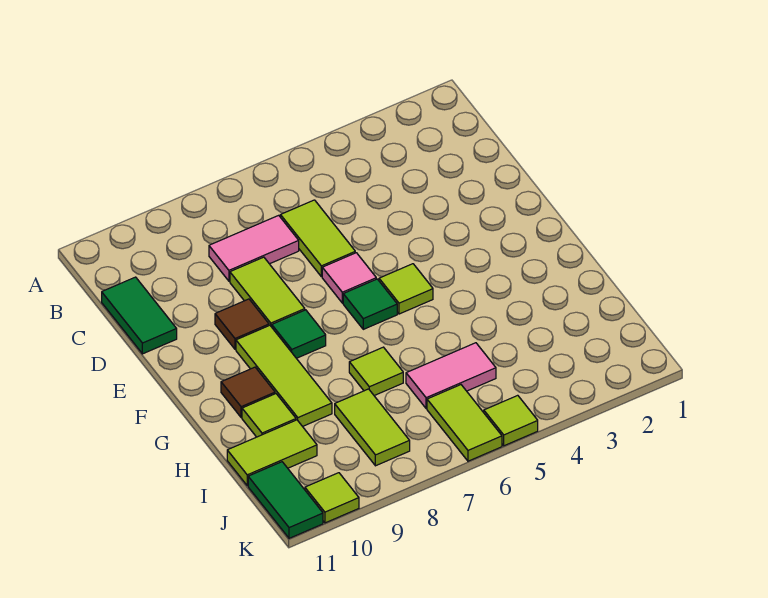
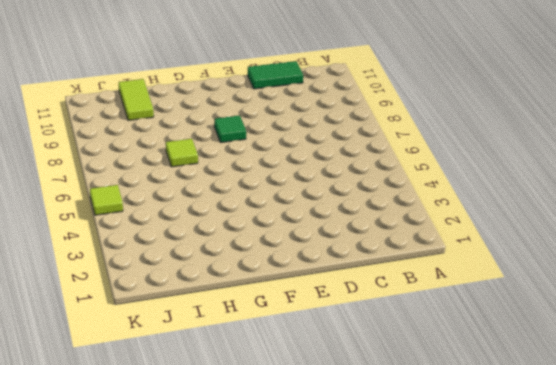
none -> lime 1x2 tile [280,200,355,277]
none -> pink 1x2 tile [209,215,299,281]
none -> lime 1x2 tile [230,257,305,327]

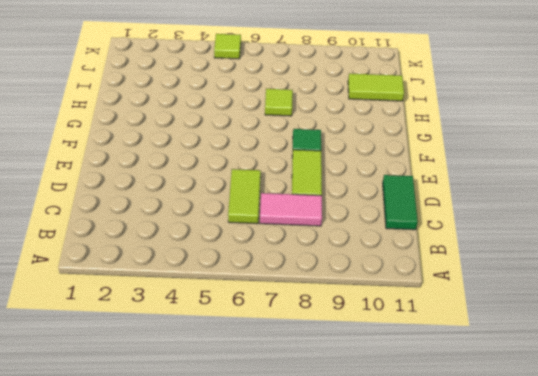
none -> pink 1x1 tile [322,253,376,303]
none -> brown 1x1 tile [215,299,269,349]
none -> lime 1x1 tile [379,264,433,314]

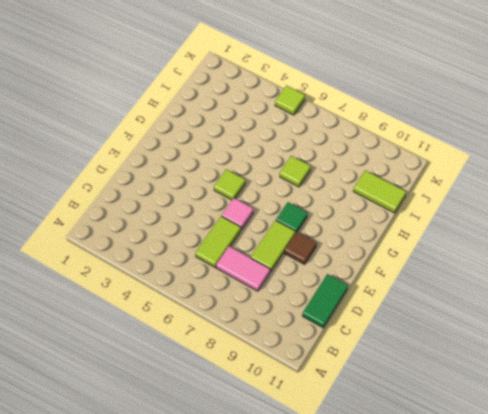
none -> green 1x1 tile [343,279,397,329]
none -> lime 1x3 tile [236,325,332,426]
none -> brown 1x1 tile [221,367,275,418]

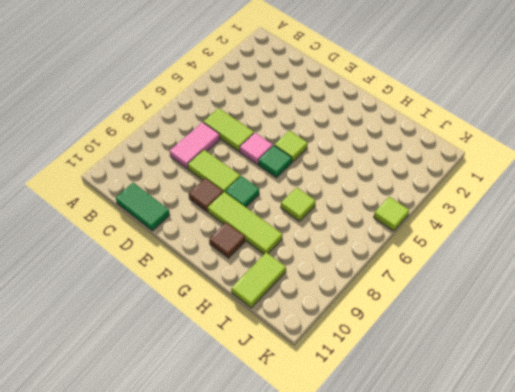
none -> lime 1x1 tile [242,394,296,437]
none -> pink 1x2 tile [406,343,496,409]
none -> lime 1x2 tile [335,389,410,466]

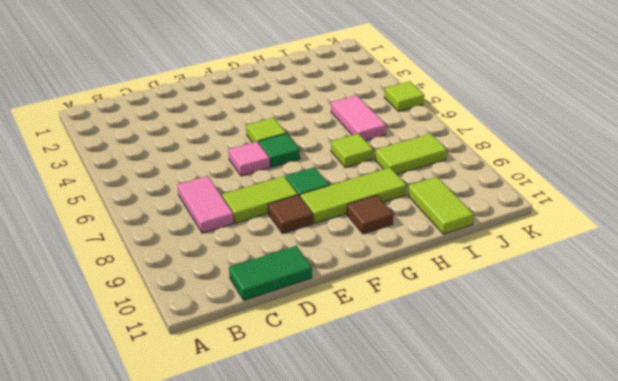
none -> lime 1x2 tile [280,200,355,277]
none -> lime 1x1 tile [242,394,296,437]
none -> lime 1x2 tile [427,385,502,461]

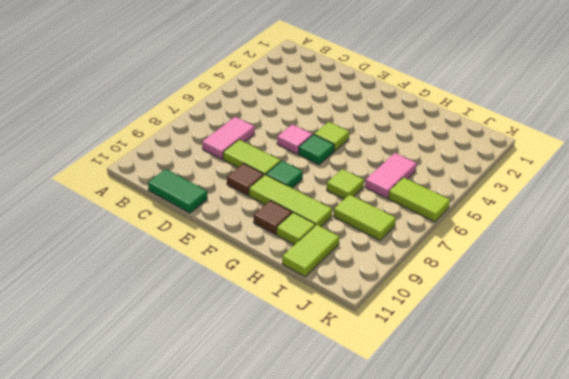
none -> lime 1x2 tile [280,200,355,277]
none -> green 1x2 tile [248,462,323,538]
none -> lime 1x1 tile [484,395,538,446]

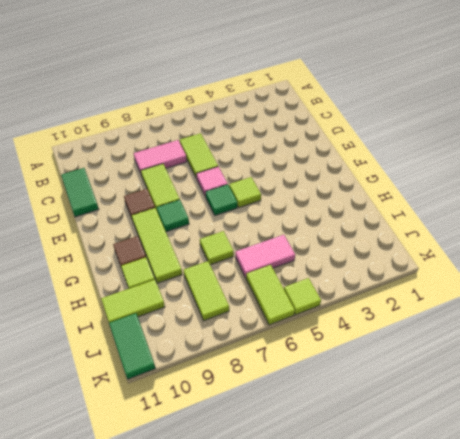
none -> lime 1x1 tile [305,473,359,523]

